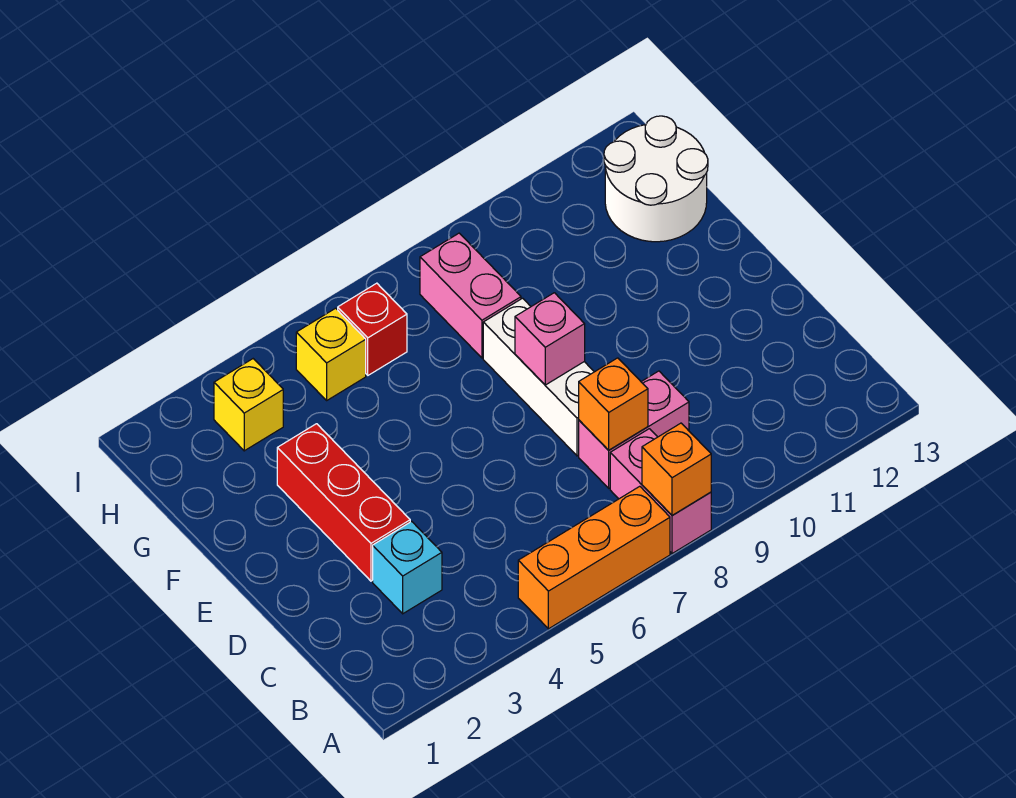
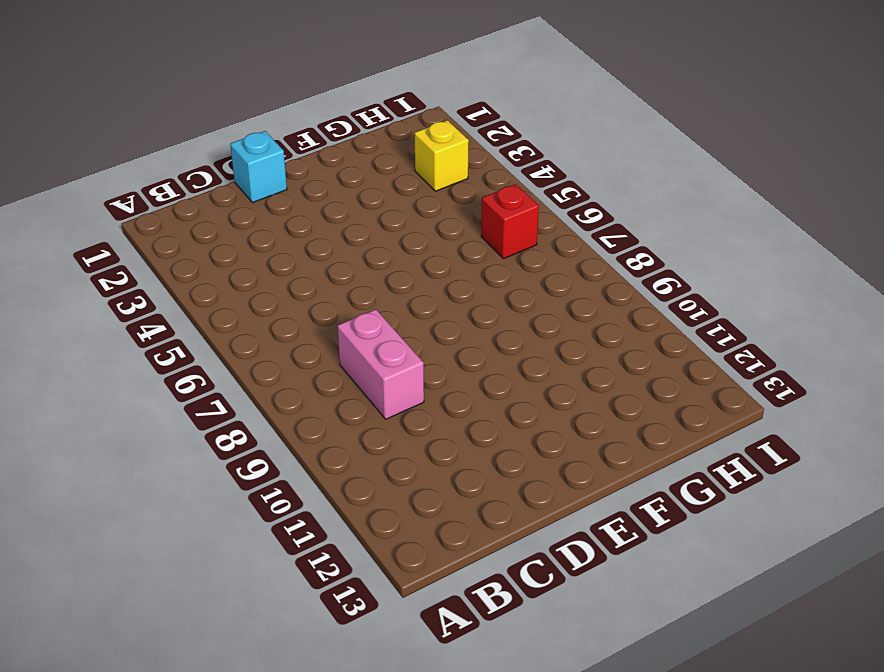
cyan 1x1 brick [230,131,287,203] -> cyan 1x1 brick moved to [373,521,442,614]
none -> orange 1x3 brick [518,486,670,629]
none -> pink 1x2 brick [610,429,711,554]
none -> red 1x3 brick [277,424,410,581]

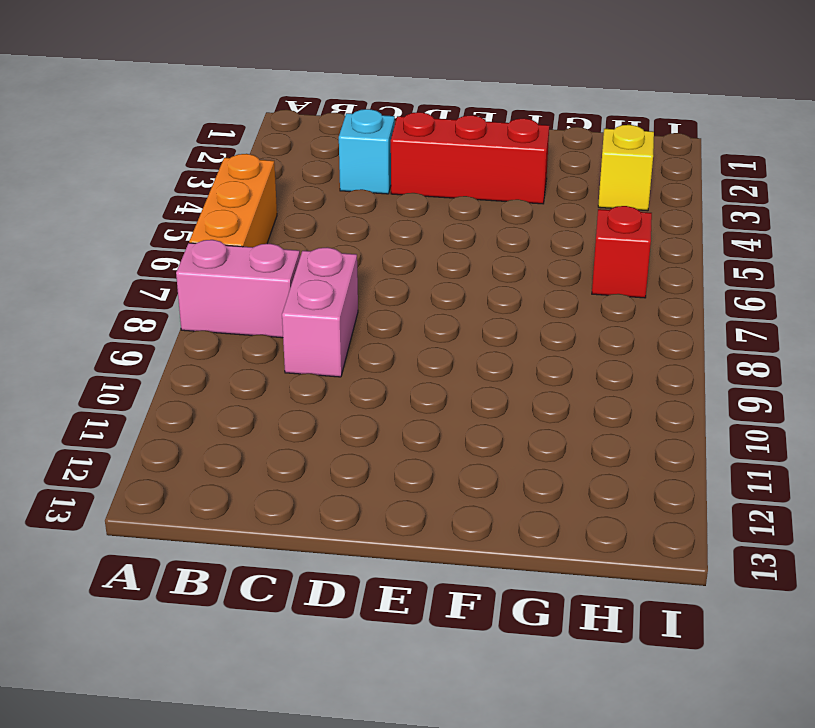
none -> white 1x3 brick [483,298,594,456]
none -> pink 1x2 brick [420,233,521,358]
none -> white 2x2 round brick [604,116,708,242]

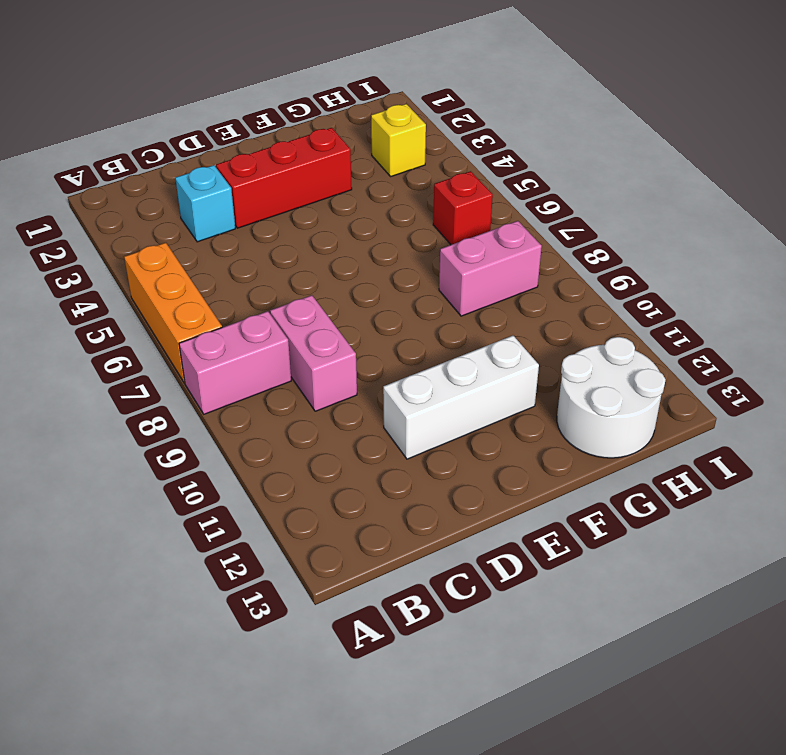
white 1x3 brick [383,336,539,459] -> white 1x3 brick moved to [483,298,594,456]
none -> yellow 1x1 brick [296,308,366,400]
none -> orange 1x1 brick [642,423,711,516]
none -> orange 1x1 brick [579,358,648,450]

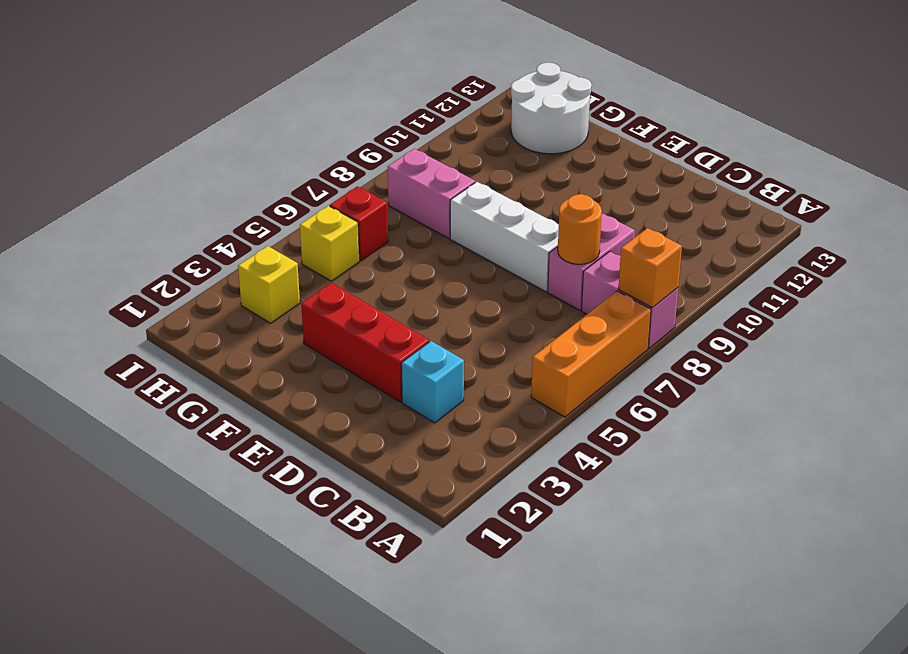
orange 1x1 round brick [558,194,602,264] -> orange 1x1 brick [579,358,648,450]
none -> pink 1x1 brick [515,293,585,385]

